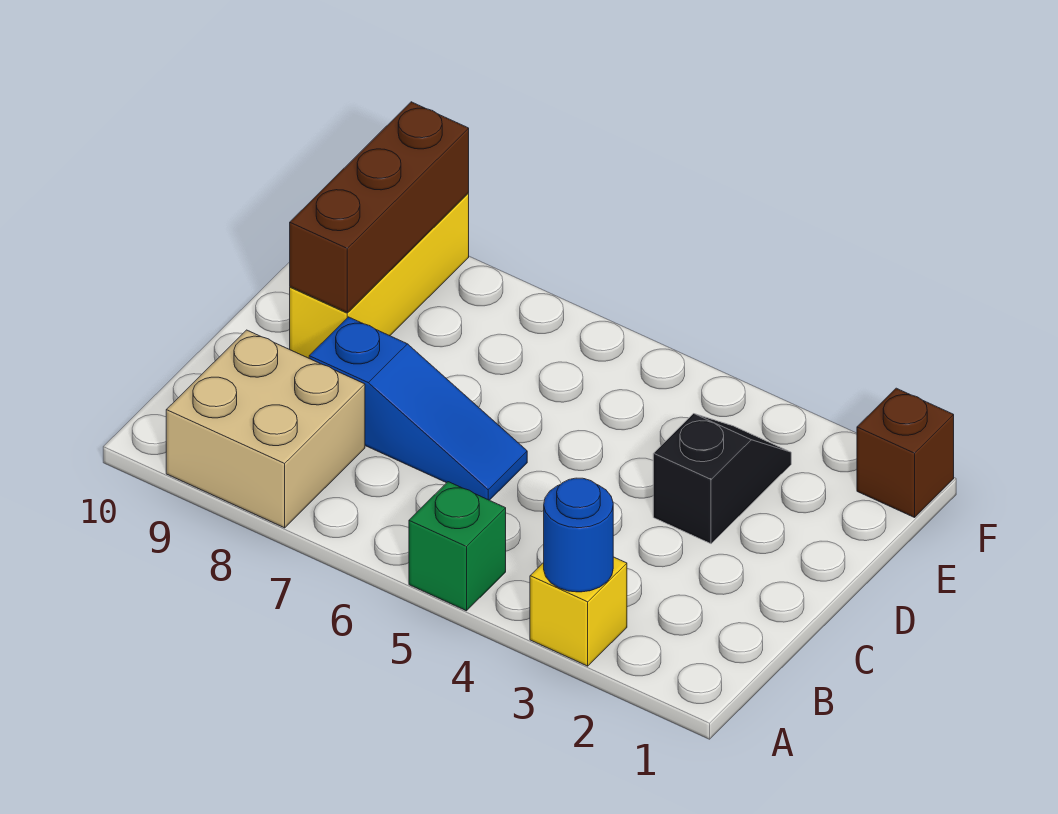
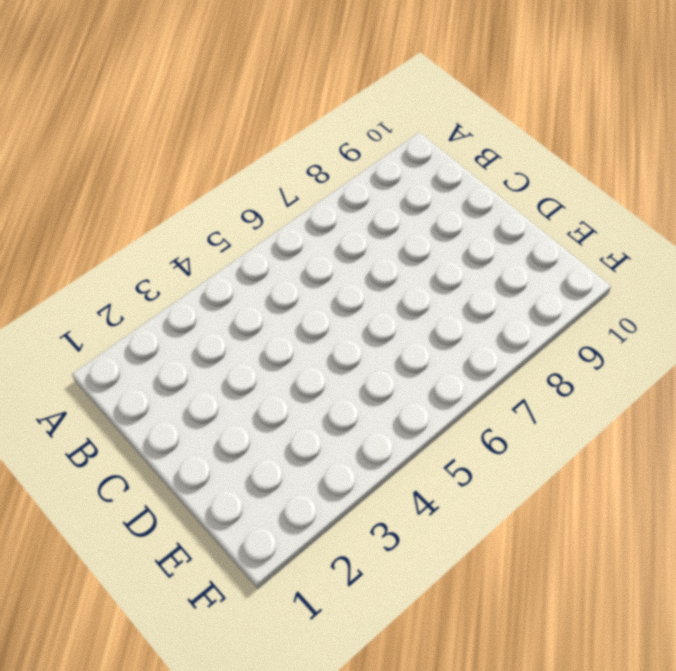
none -> yellow 1x1 brick [530,557,627,666]
none -> green 1x1 brick [409,482,506,611]

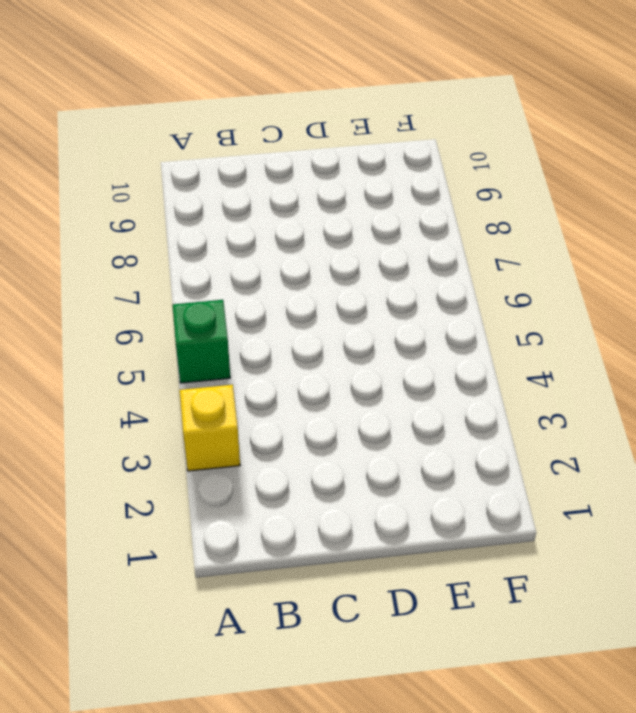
none -> tan 2x2 brick [166,330,365,528]
none -> blue 1x3 slope [309,317,527,500]

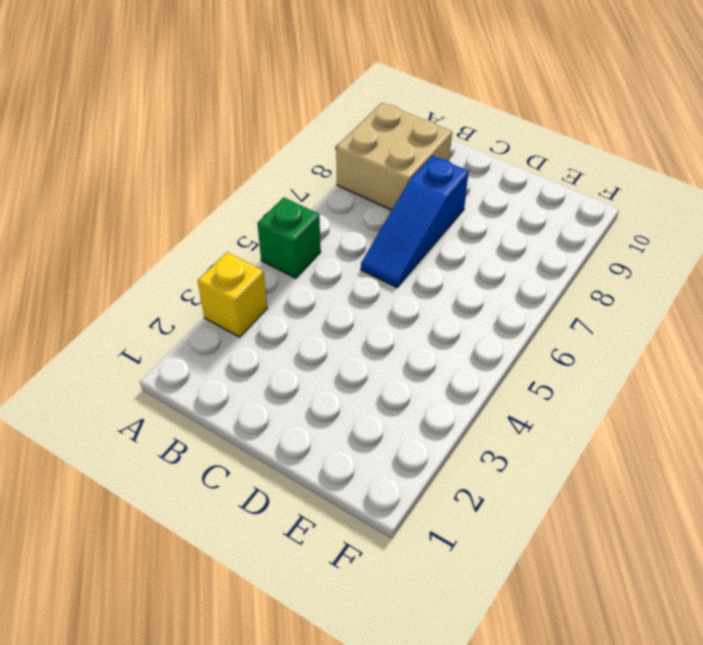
none -> black 1x2 slope [653,414,791,544]
none -> yellow 1x3 brick [290,193,469,358]

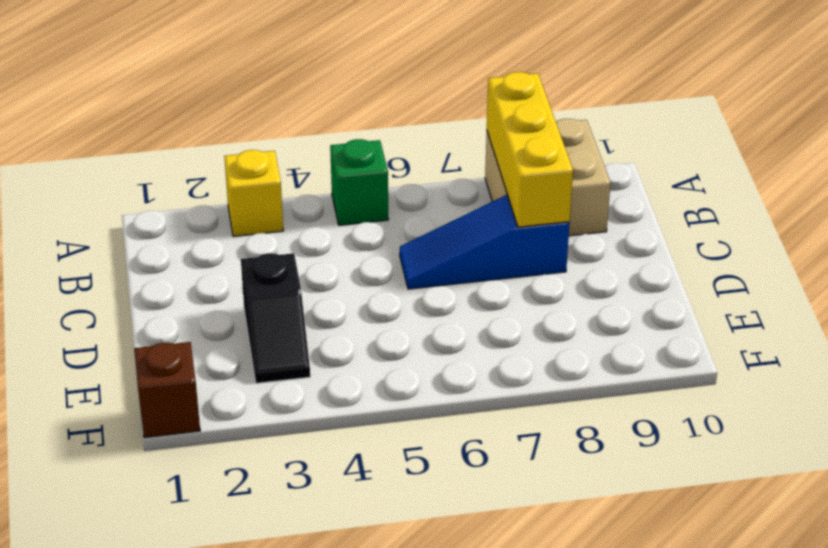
yellow 1x3 brick [487,72,573,227] -> yellow 1x3 brick moved to [290,193,469,358]
none -> blue 1x1 round brick [544,478,613,592]
none -> brown 1x3 brick [290,102,469,313]

